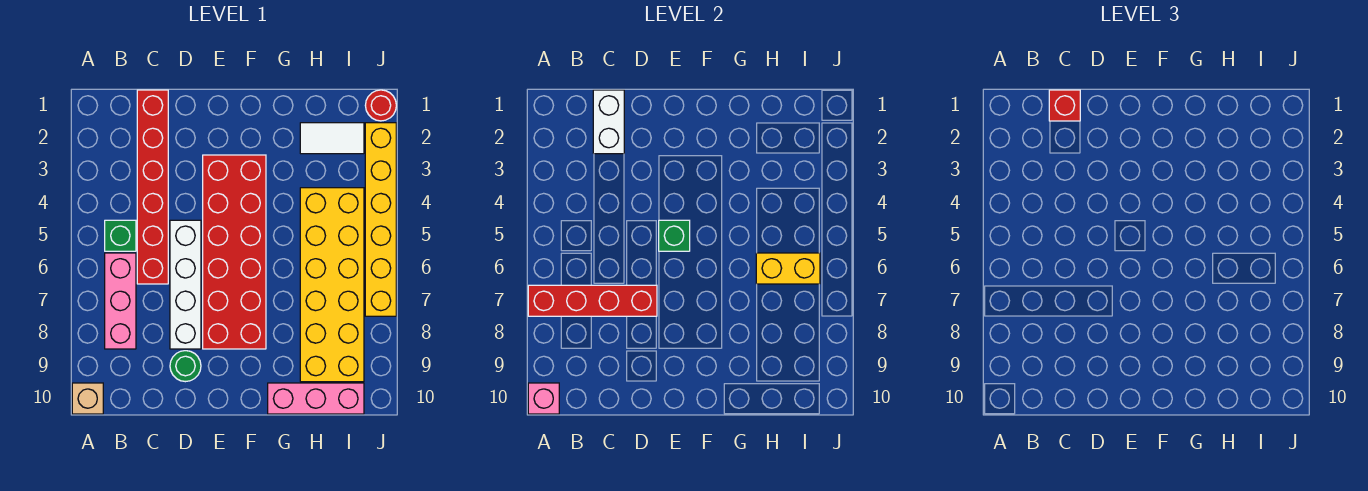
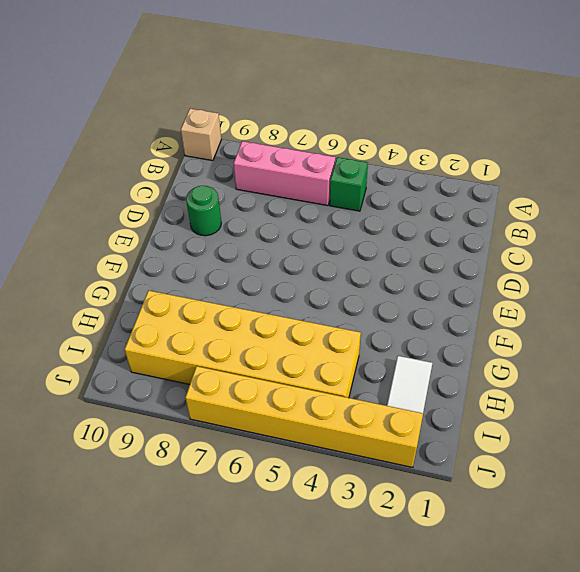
none -> red 1x6 brick [137,90,168,284]
none -> white 1x4 brick [170,220,201,349]
none -> red 2x6 brick [203,155,266,349]

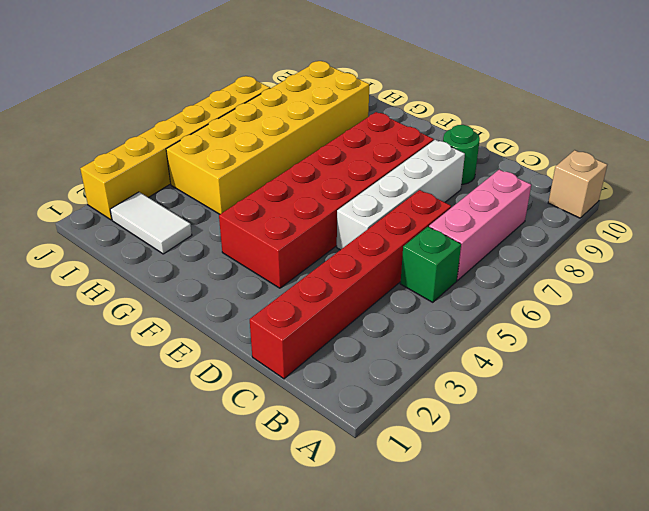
none -> pink 1x3 brick [268,383,364,414]
none -> red 1x1 round brick [365,90,396,121]
none -> red 1x4 brick [528,285,657,316]

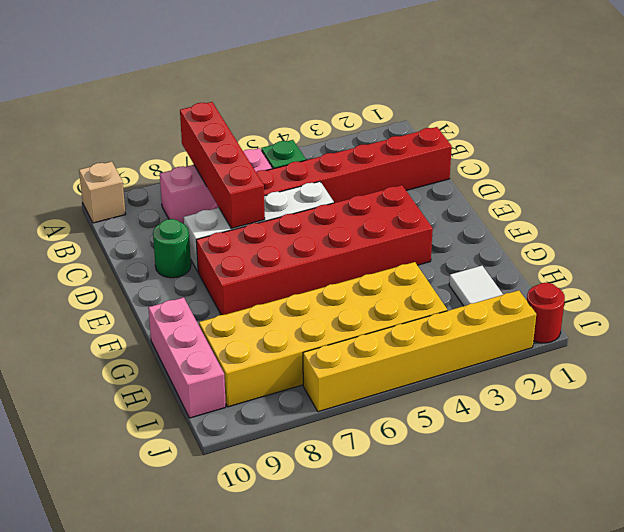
none -> pink 1x1 brick [528,383,559,414]
none -> white 1x2 brick [593,90,624,154]
none -> green 1x1 brick [659,220,690,251]

